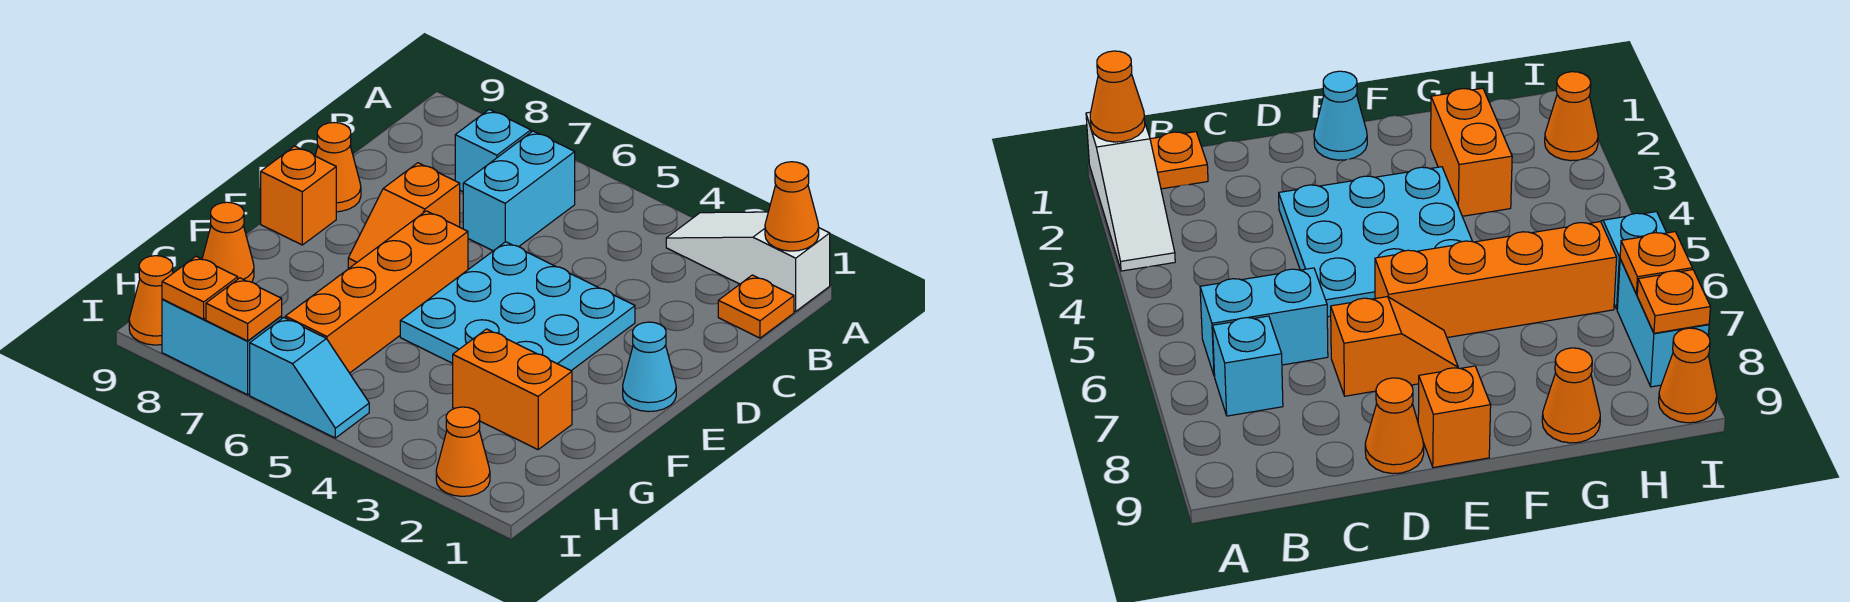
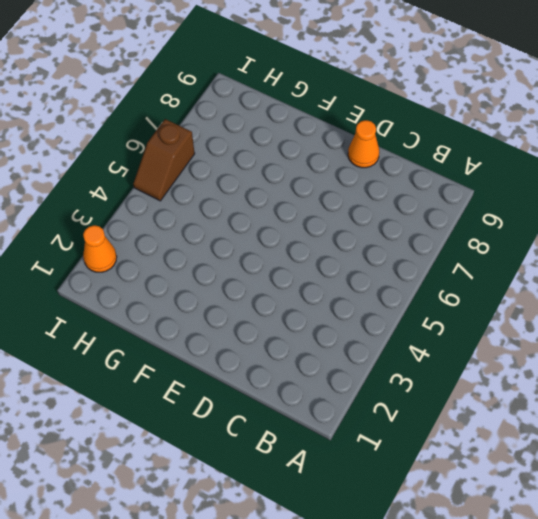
brown 1x2 slope [133,119,195,201] -> cyan 1x2 slope [250,317,369,438]
none -> white 1x3 slope [666,212,830,311]
none -> orange 1x1 plate [718,275,794,338]
none -> cyan 1x2 brick [463,131,575,251]

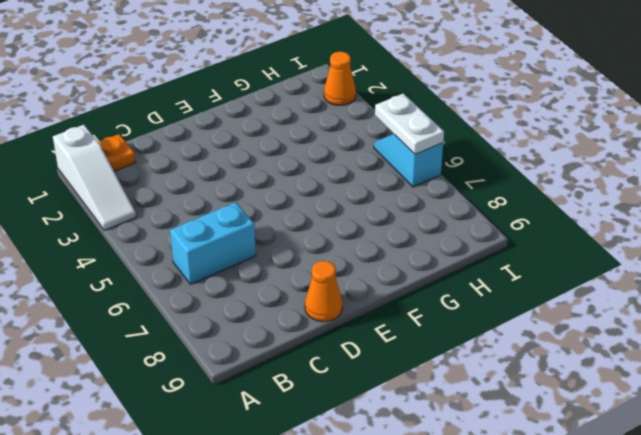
white 1x2 plate [375,93,444,154] -> none
none -> cyan 1x1 brick [455,109,531,192]
none -> cyan 3x3 plate [400,242,635,371]
none -> orange 1x2 slope [348,163,460,268]

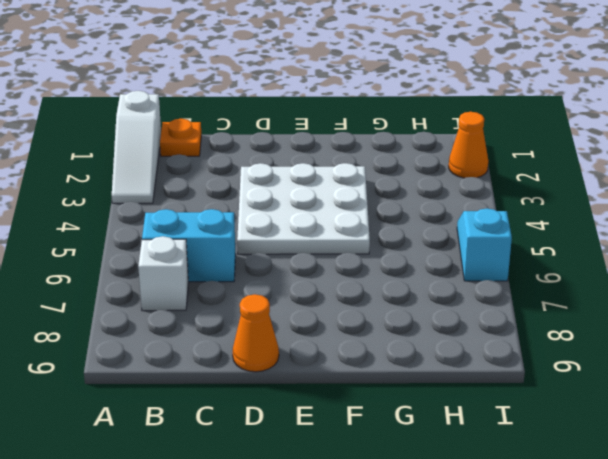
white 1x1 brick [138,236,188,311] -> cyan 1x1 brick [455,109,531,192]
white 3x3 plate [237,163,370,254] -> cyan 3x3 plate [400,242,635,371]
none -> orange 1x2 slope [348,163,460,268]
none -> cyan 1x1 cone [623,322,676,412]
none -> orange 1x4 brick [285,211,468,373]

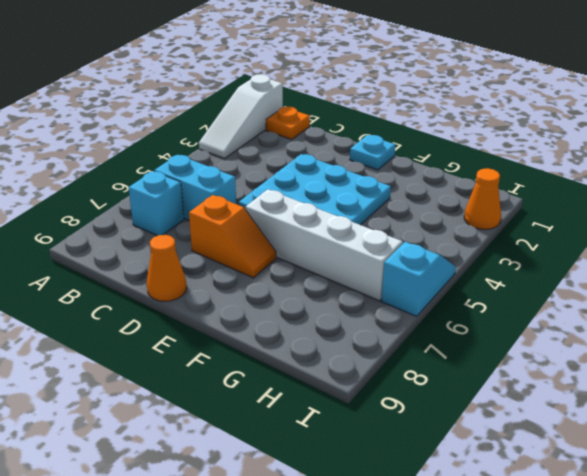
cyan 1x1 plate [350,135,395,170] -> cyan 1x1 cone [623,322,676,412]
white 1x4 brick [245,189,403,301] -> orange 1x4 brick [285,211,468,373]
none -> orange 1x1 brick [261,146,336,245]
none -> orange 1x2 brick [453,329,572,449]
none -> orange 1x1 cone [202,202,254,282]

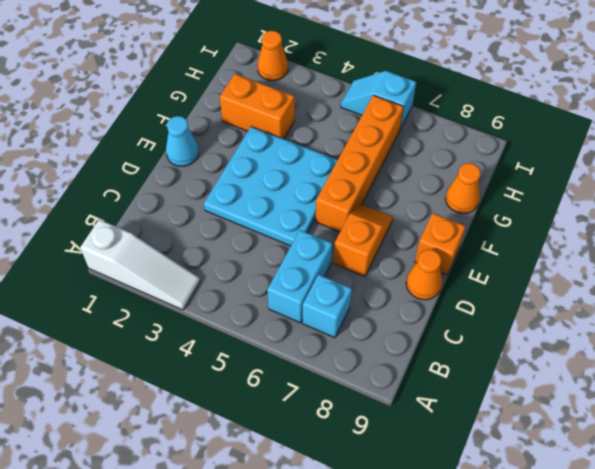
none -> orange 1x1 plate [718,275,794,338]
none -> cyan 1x2 brick [162,299,282,395]
none -> orange 1x1 cone [129,256,173,345]

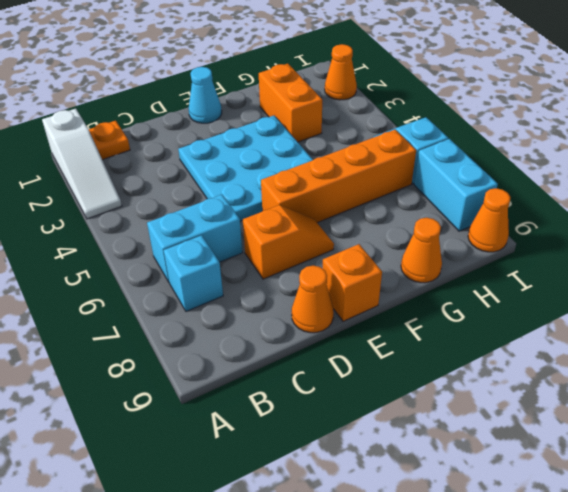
none -> orange 1x1 cone [765,162,819,251]
none -> orange 1x1 plate [206,278,282,341]
none -> orange 1x1 plate [162,256,238,319]

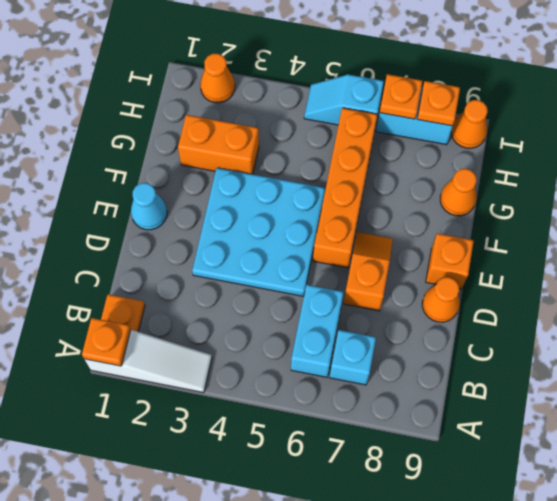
orange 1x1 plate [82,318,131,366] -> orange 1x1 cone [765,162,819,251]

